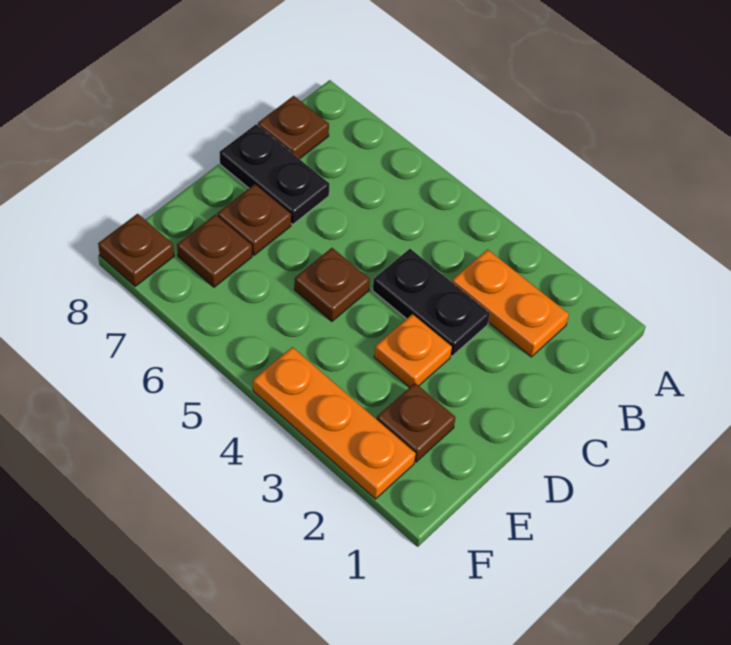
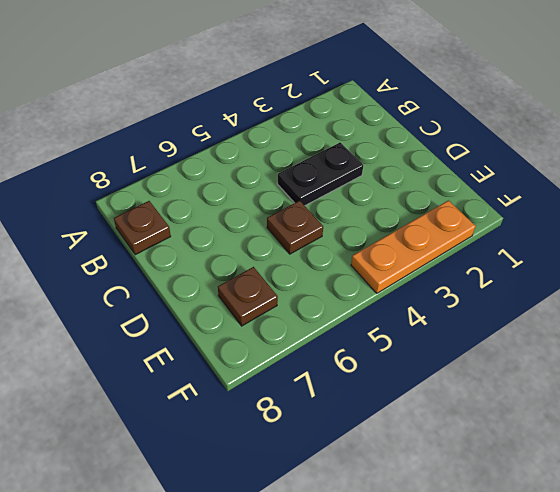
none -> orange 1x2 plate [452,249,569,357]
none -> black 1x2 plate [219,124,330,224]

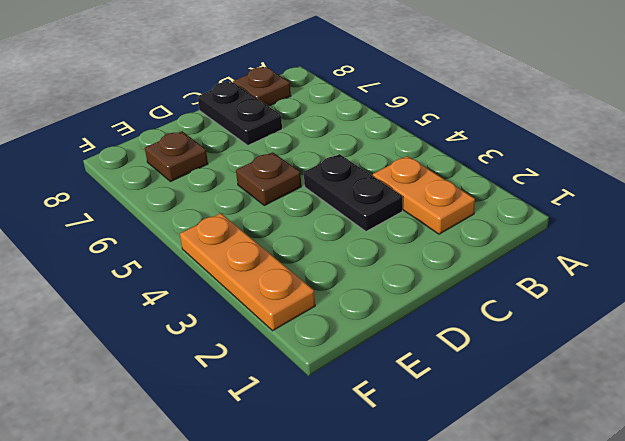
none -> orange 1x1 plate [374,314,452,387]
none -> brown 1x1 plate [217,184,291,255]

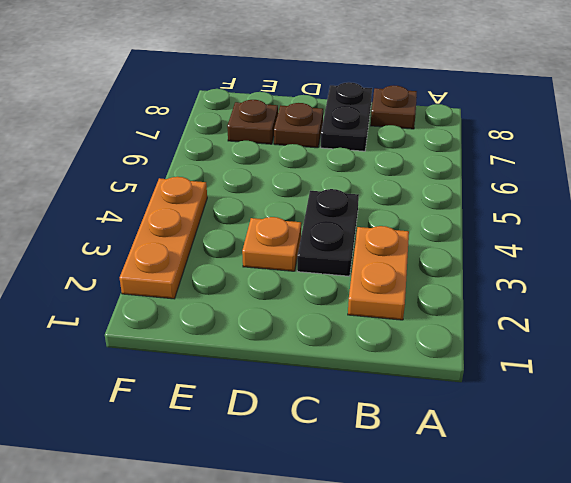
none -> brown 1x1 plate [294,248,370,321]
none -> brown 1x1 plate [377,383,456,462]

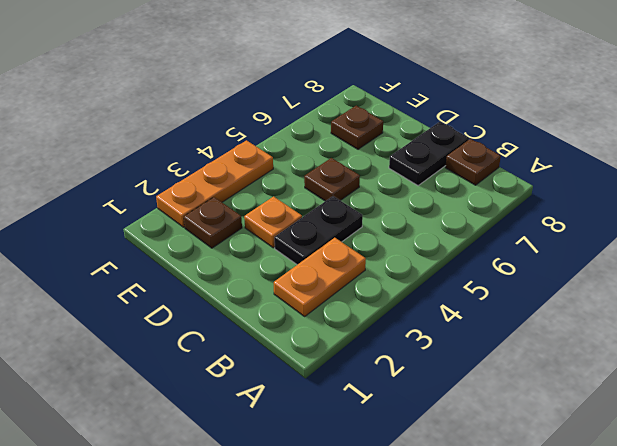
none -> brown 1x1 plate [217,184,291,255]
none -> brown 1x1 plate [98,214,174,286]

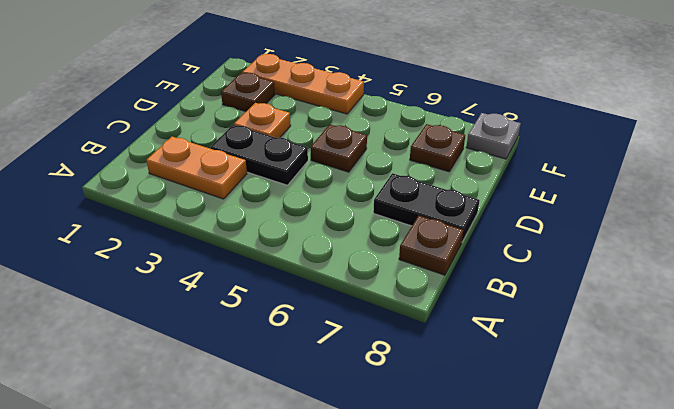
grey 1x1 plate [466,113,521,159] -> brown 1x1 plate [98,214,174,286]
none -> brown 1x1 plate [217,184,291,255]

